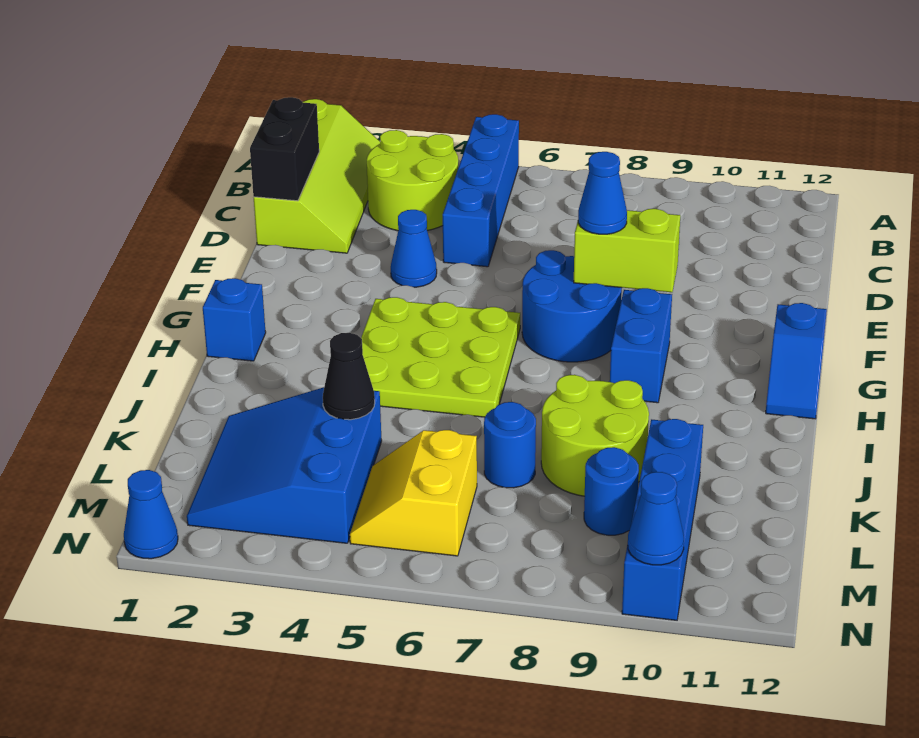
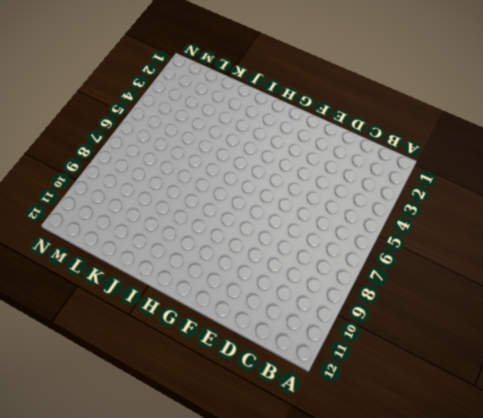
none -> lime 2x4 slope [254,99,380,253]
none -> blue 1x4 brick [443,114,519,267]
none -> lime 2x2 round brick [367,130,458,231]

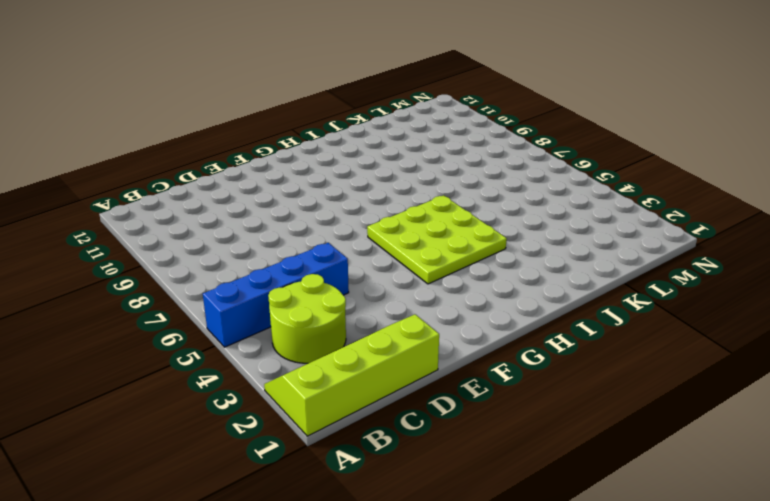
none -> blue 1x1 cone [391,210,437,287]
none -> blue 2x2 round brick [522,250,622,362]
none -> blue 1x2 brick [610,288,672,403]

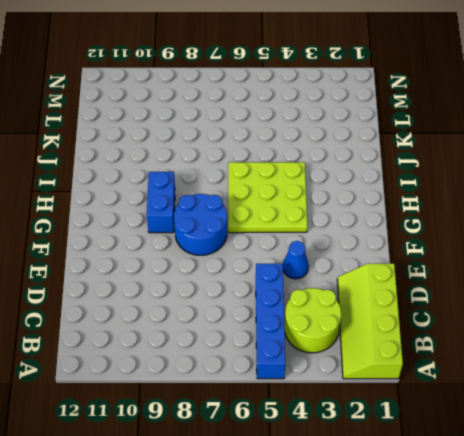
none -> blue 1x2 slope [766,303,827,419]
none -> blue 1x1 brick [203,278,266,361]
none -> lime 2x2 round brick [541,375,649,496]

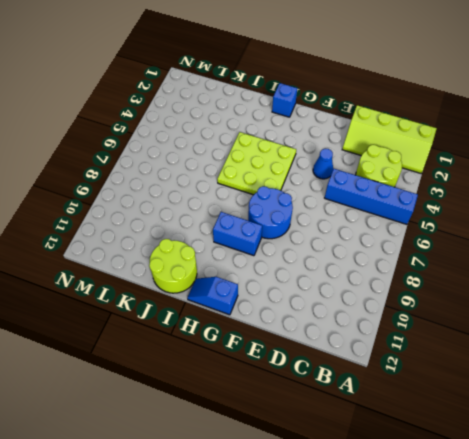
lime 2x2 round brick [149,239,197,293] -> lime 2x2 round brick moved to [541,375,649,496]
none -> blue 3x3 slope [187,387,382,543]
none -> blue 1x1 round brick [484,402,536,488]
none -> blue 1x4 brick [622,419,703,620]

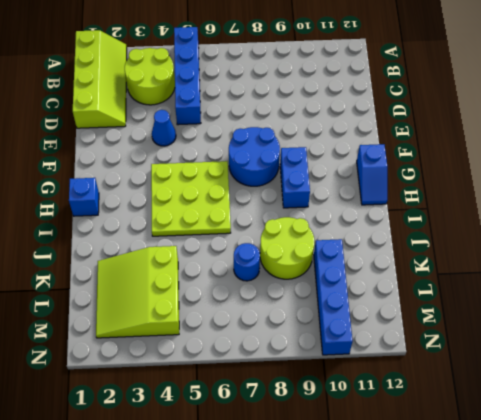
lime 3x3 slope [96,246,179,338] -> blue 3x3 slope [187,387,382,543]
none -> yellow 2x2 slope [350,430,477,556]
none -> blue 1x1 round brick [584,447,639,535]
none -> blue 1x1 cone [124,470,178,559]

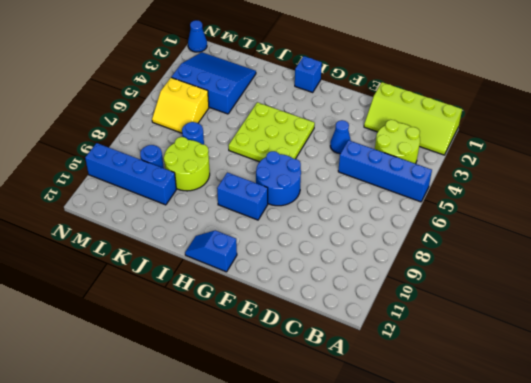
yellow 2x2 slope [152,78,209,133] -> yellow 2x2 slope turned to [350,430,477,556]
none -> black 1x2 brick [250,97,319,201]
none -> lime 1x2 brick [574,209,680,292]
none -> black 1x1 cone [323,333,375,420]

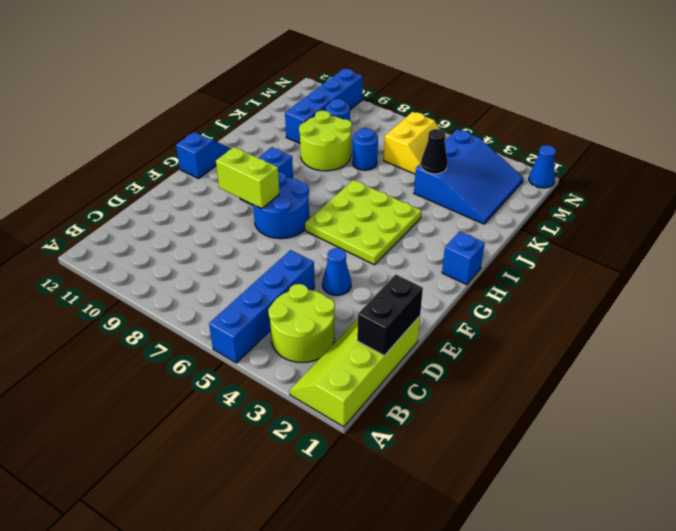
none -> blue 1x1 cone [628,472,684,565]
none -> blue 1x1 cone [578,152,627,234]

